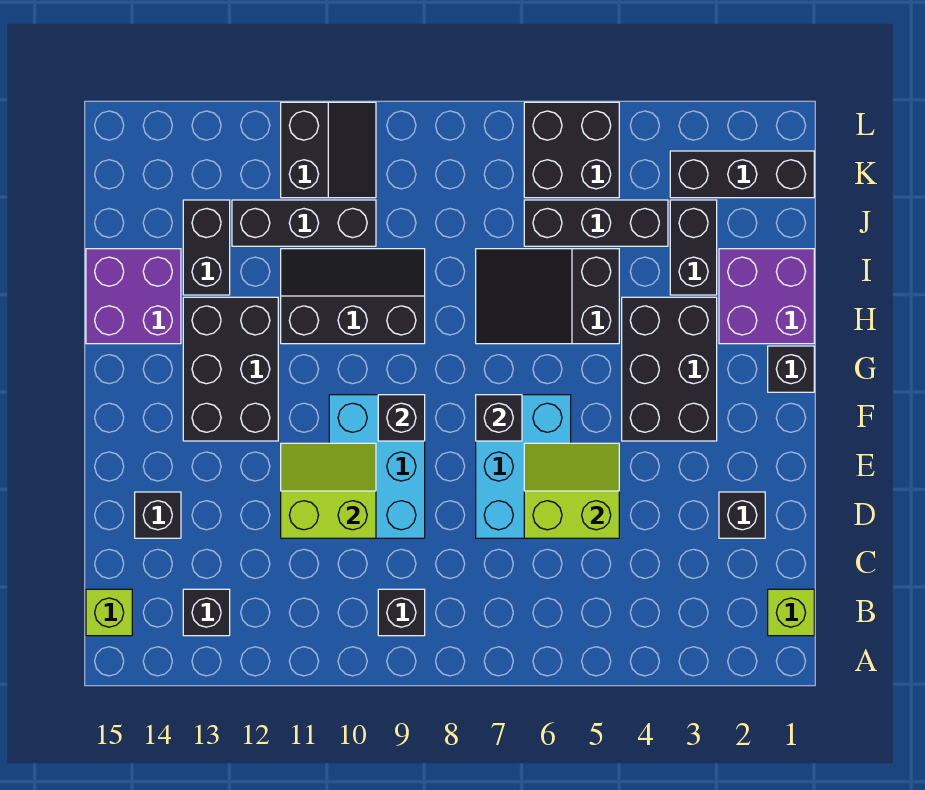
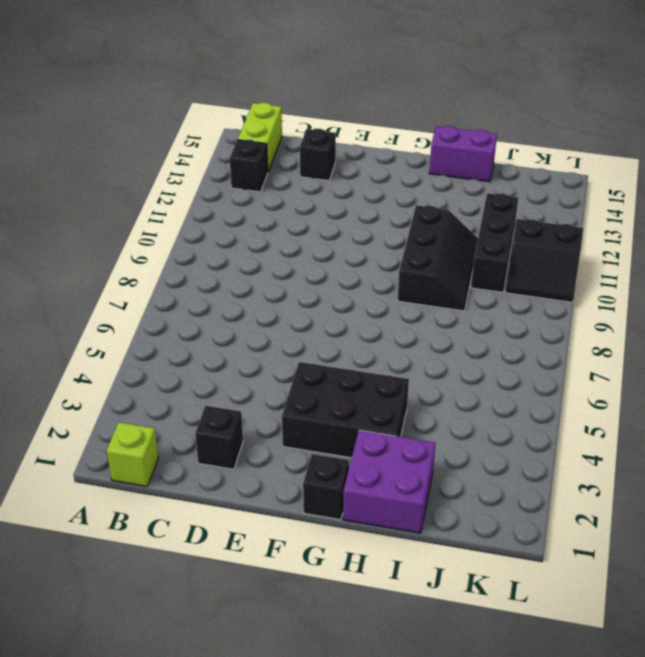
lime 1x2 brick [238,103,282,172] -> lime 1x1 brick [86,589,132,636]
purple 1x2 brick [429,126,497,182] -> purple 2x2 brick [86,249,181,344]
none -> black 1x1 brick [378,589,425,636]
none -> cyan 2x3 brick [476,395,571,538]
none -> cyan 2x3 brick [329,395,425,538]

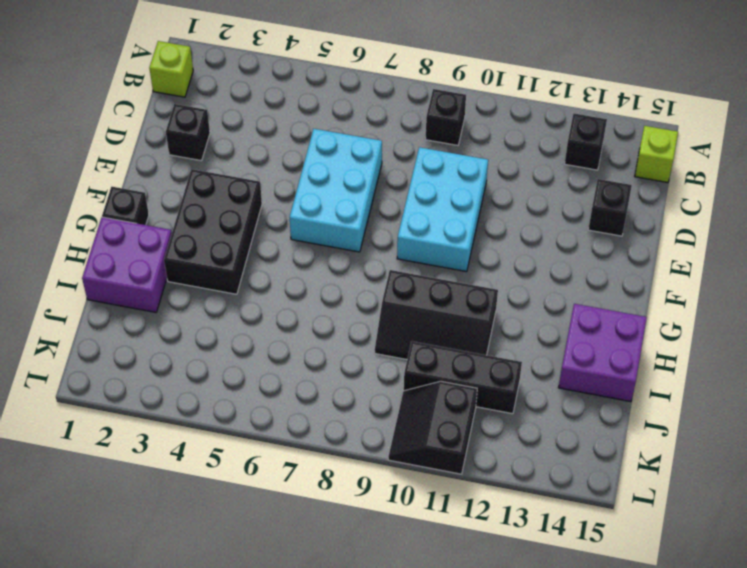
none -> black 2x3 brick [183,297,278,441]
none -> black 2x3 slope [476,249,619,344]
none -> black 1x2 brick [670,200,717,295]

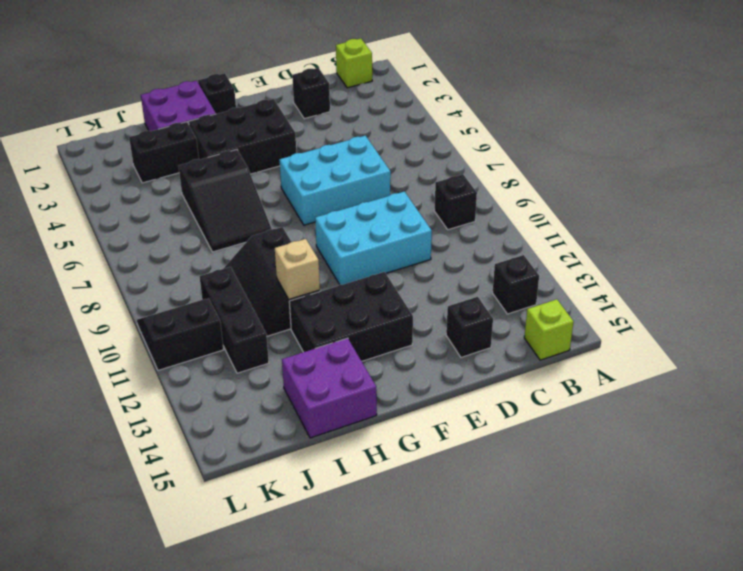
tan 1x1 brick [275,239,320,300] -> none
none -> black 1x2 brick [183,200,230,295]
none -> black 1x3 brick [524,200,668,246]
none -> black 1x3 brick [670,151,814,198]

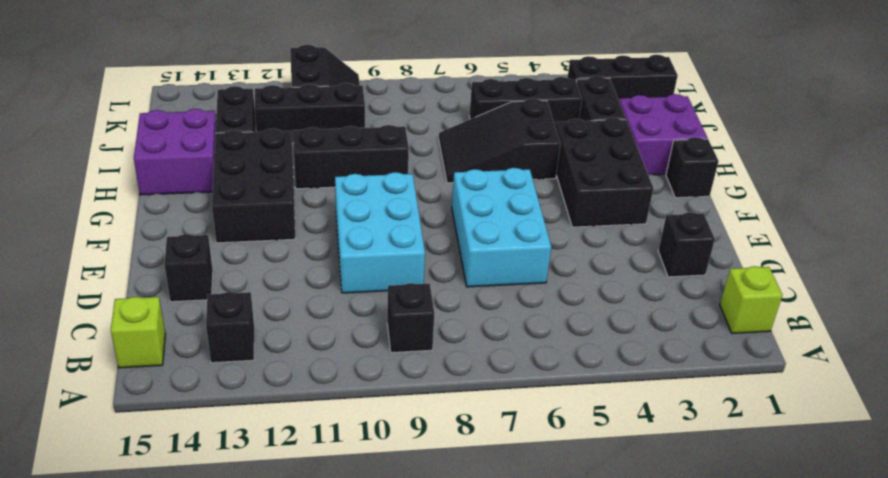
none -> black 2x2 brick [524,102,619,198]
none -> lime 2x2 slope [524,443,619,538]
none -> lime 2x2 slope [281,443,376,538]

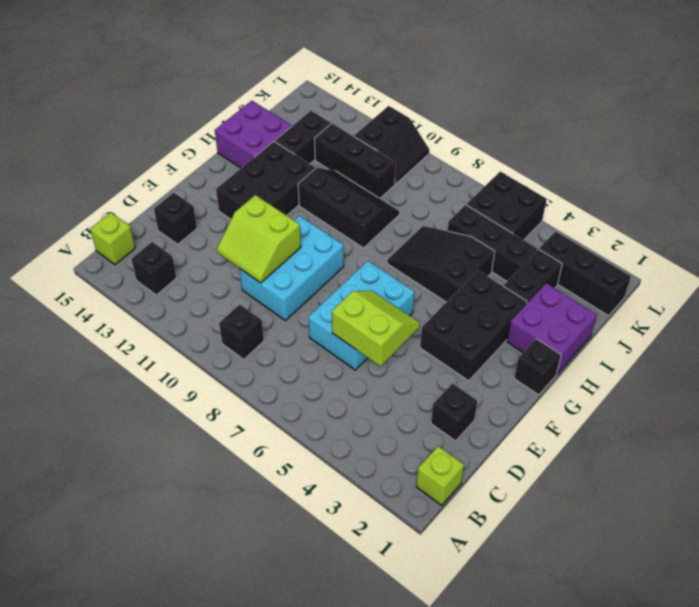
lime 2x2 slope [217,195,301,283] -> lime 2x2 slope turned to [281,443,376,538]
none -> black 1x1 brick [476,395,522,441]
none -> black 1x1 brick [378,395,425,441]

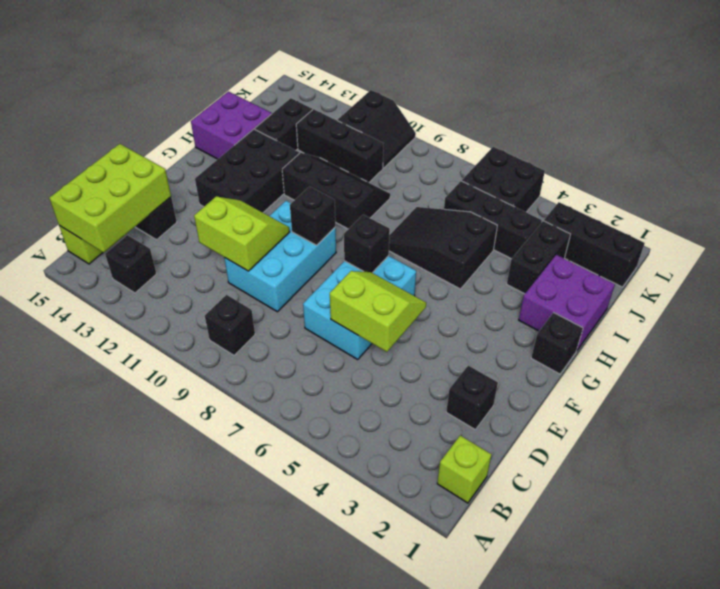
lime 2x3 brick [49,144,171,253] -> none
none -> black 2x3 brick [622,297,717,441]

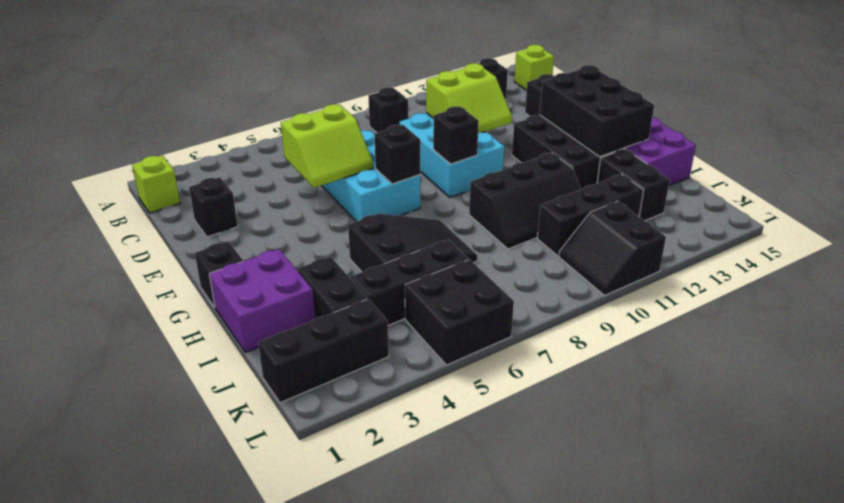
black 2x3 brick [540,65,654,157] -> black 2x3 brick moved to [622,297,717,441]

